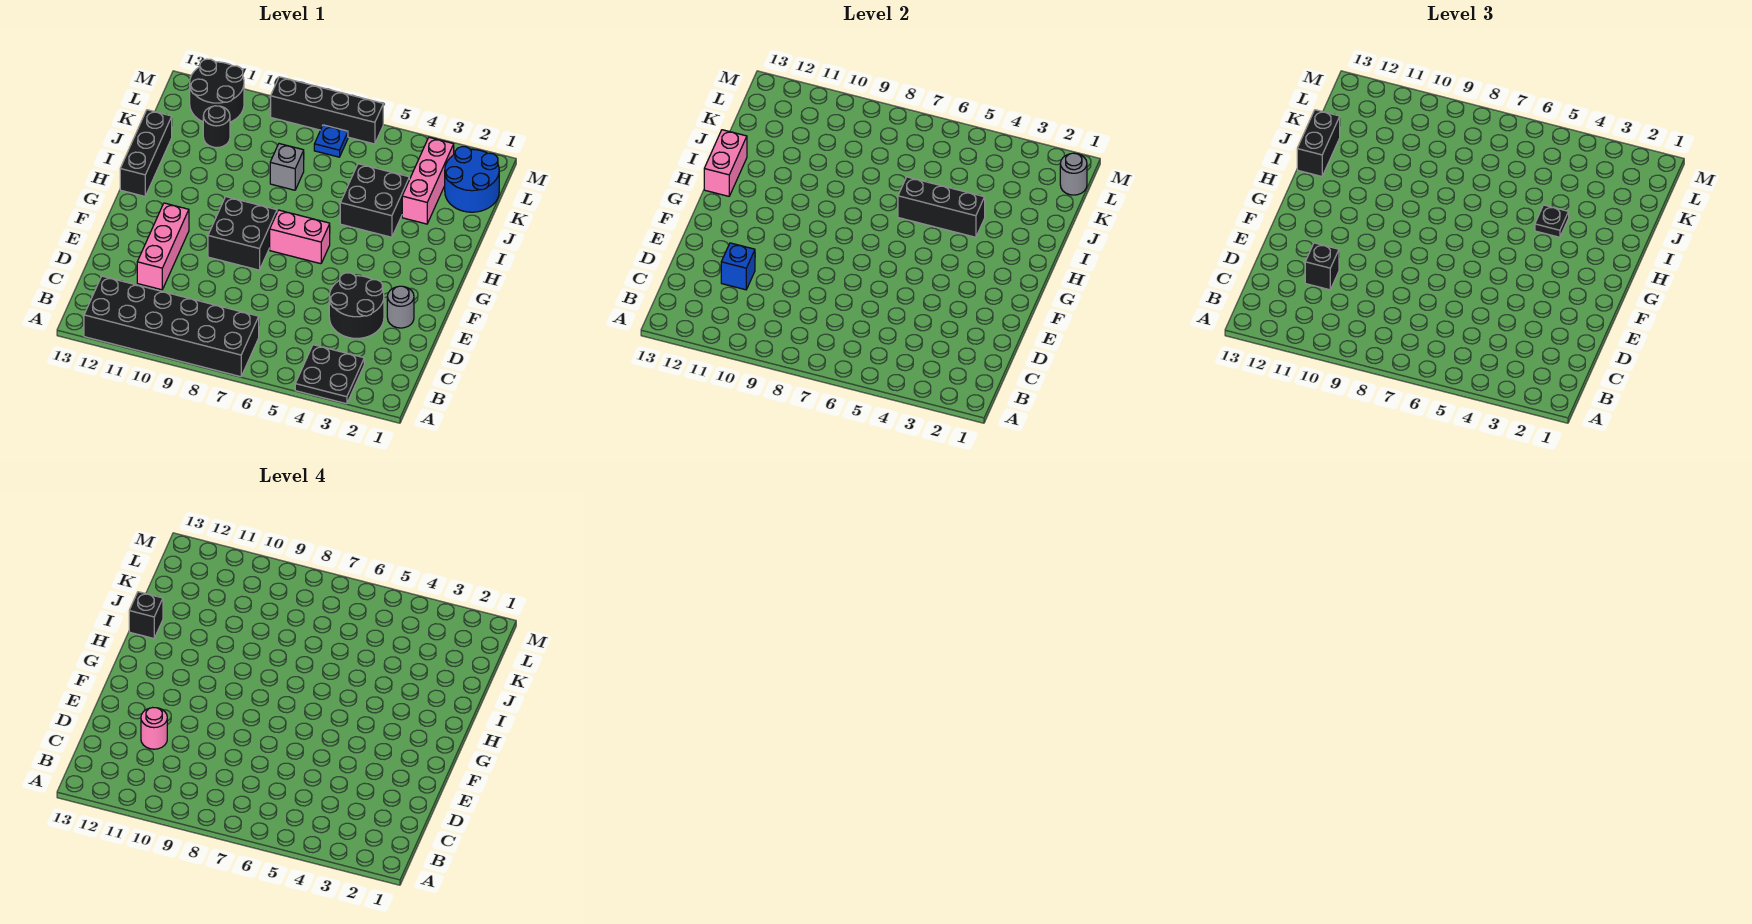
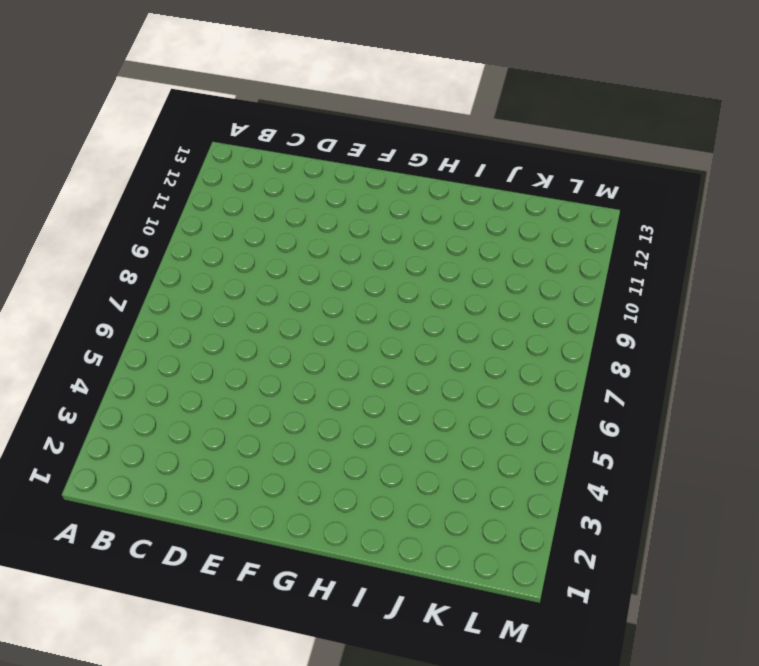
none -> black 2x2 plate [295,345,364,404]
none -> black 2x6 brick [84,276,259,377]
none -> black 2x2 round brick [329,273,384,338]

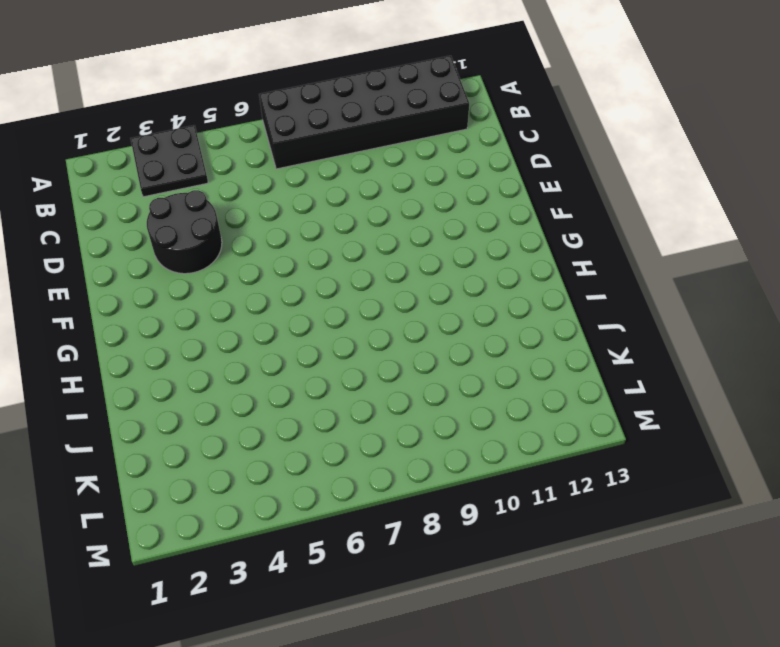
none -> pink 1x3 brick [137,203,189,290]
none -> grey 1x1 round brick [387,286,414,328]
none -> black 2x2 brick [208,197,277,270]

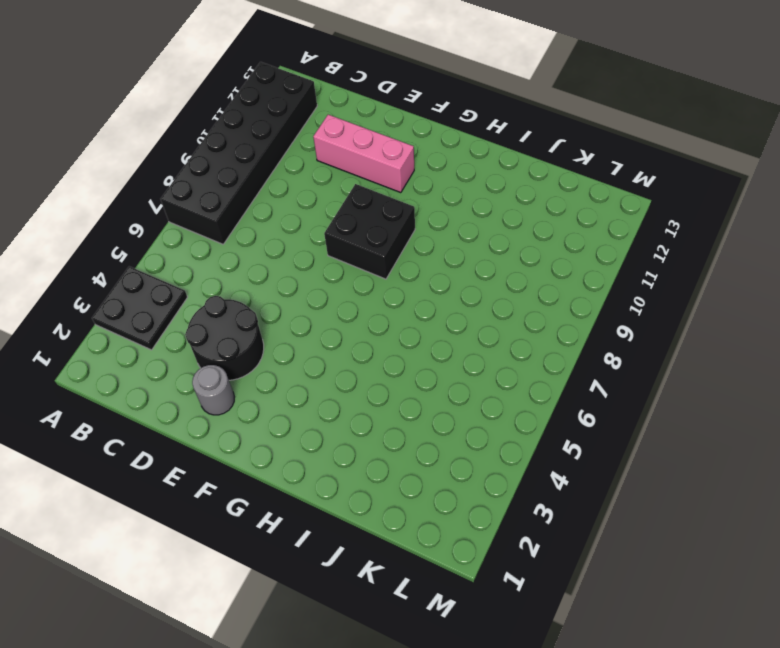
none -> pink 1x2 brick [270,210,330,264]
none -> black 1x3 brick [120,110,172,196]
none -> black 2x2 brick [340,164,409,237]

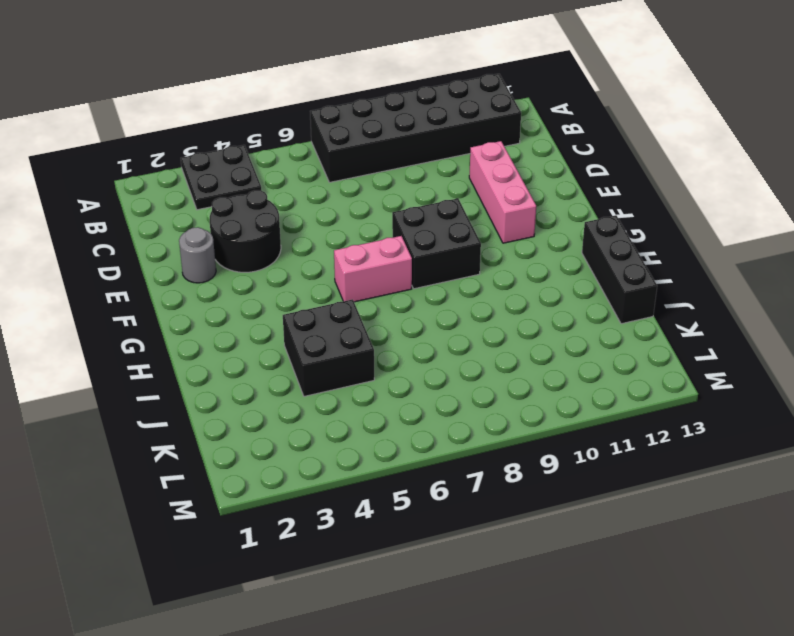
none -> pink 1x3 brick [402,137,454,224]
none -> grey 1x1 brick [270,144,304,190]
none -> blue 2x2 round brick [445,147,499,212]

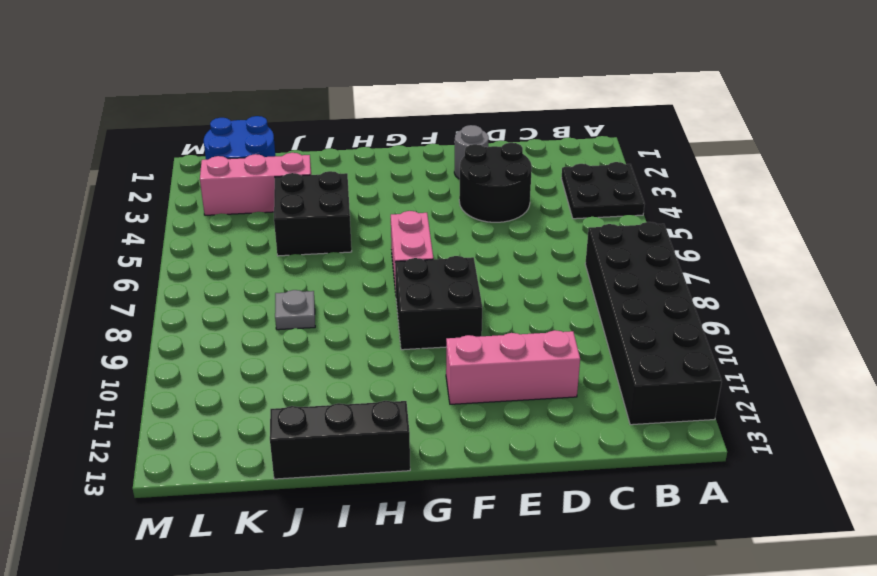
grey 1x1 plate [275,290,315,330] -> grey 1x1 brick [270,144,304,190]
none -> black 1x1 round brick [203,106,230,148]
none -> blue 1x1 plate [314,125,348,157]
none -> black 2x2 round brick [190,59,244,122]

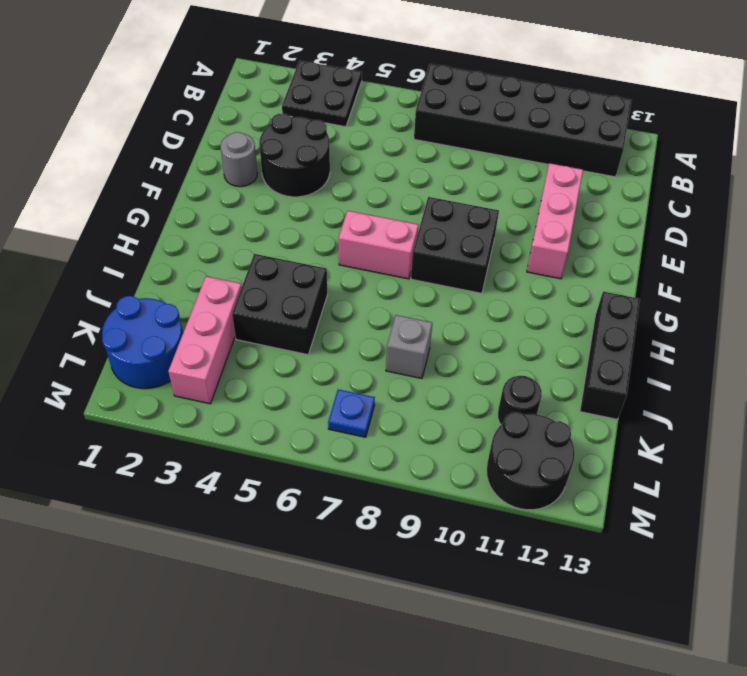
none -> black 1x4 brick [271,77,383,144]
none -> blue 1x1 brick [721,243,755,290]
none -> pink 1x2 brick [704,130,747,196]

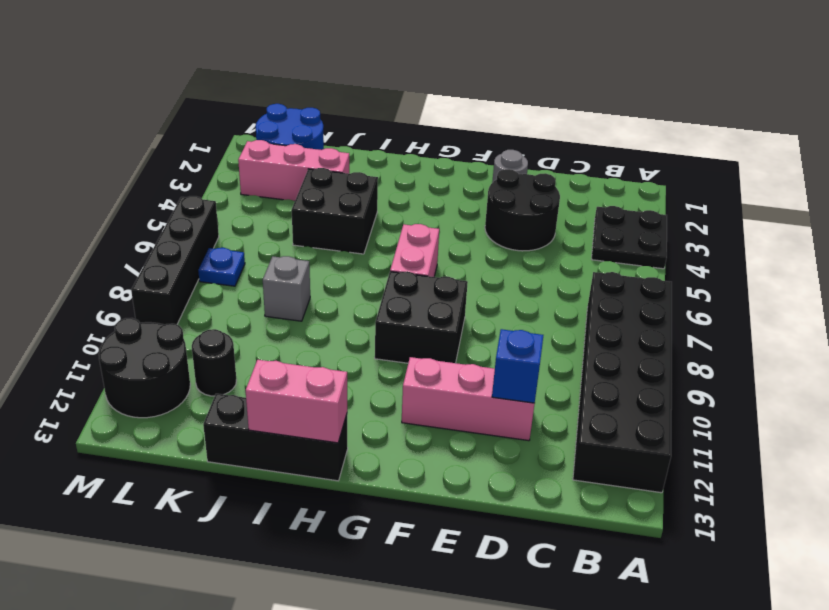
none -> black 1x3 brick [898,177,985,237]
none -> grey 1x1 round brick [1060,153,1087,195]
none -> black 1x1 brick [1305,243,1339,290]

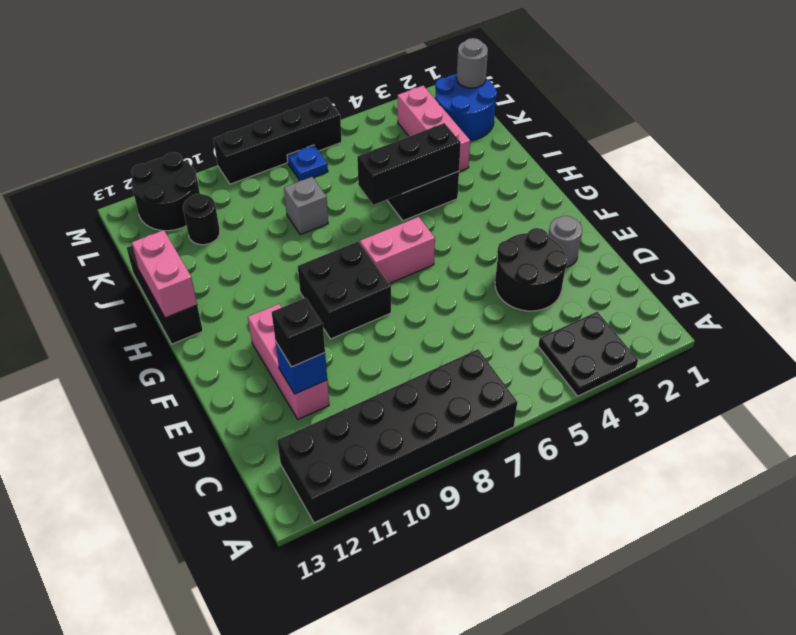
none -> black 1x1 plate [1535,205,1569,237]
none -> black 1x2 brick [1297,110,1340,176]
none -> pink 1x1 round brick [141,708,167,749]

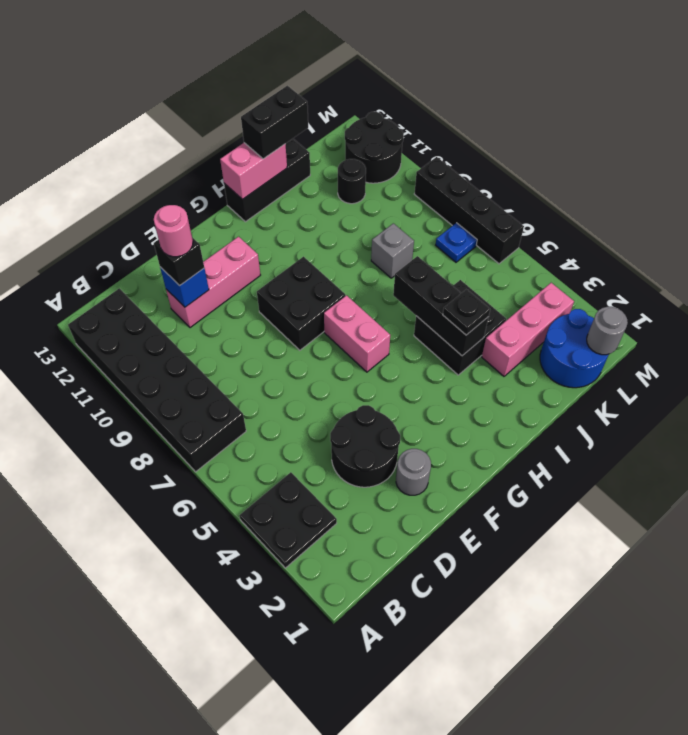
none -> black 1x1 brick [129,592,163,638]

